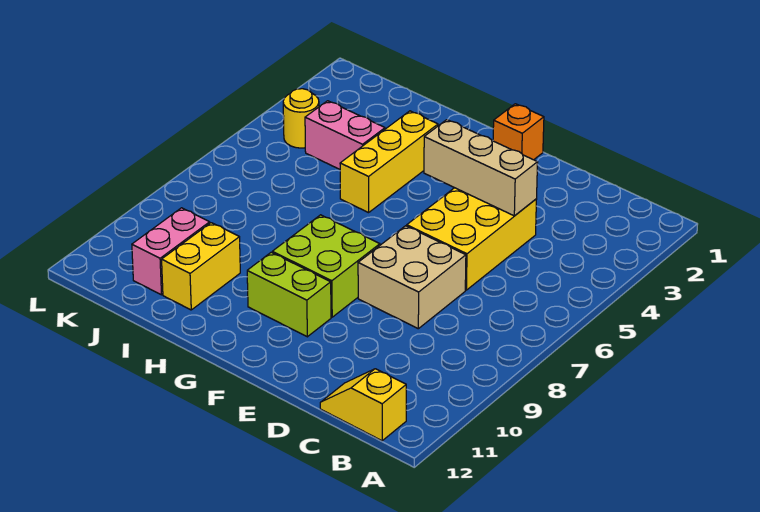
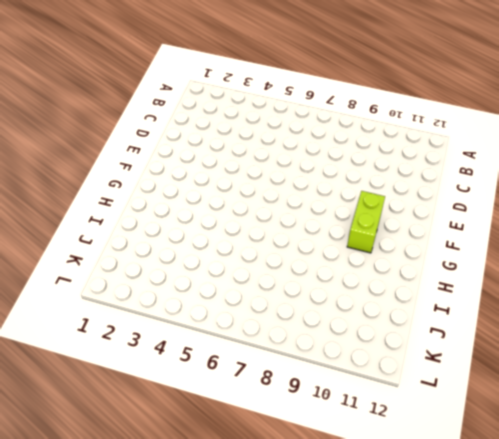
none -> yellow 1x2 slope [320,369,406,441]
none -> yellow 2x3 brick [407,188,537,290]
none -> tan 2x2 brick [358,226,466,329]

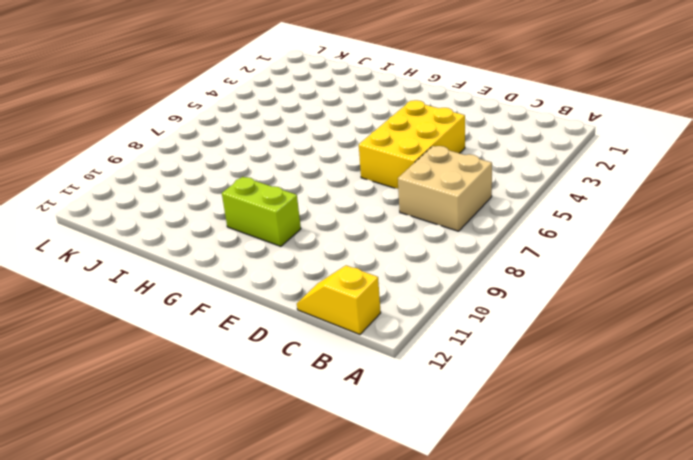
tan 2x2 brick [398,146,492,231] -> tan 2x2 brick moved to [358,226,466,329]
none -> orange 1x1 brick [493,104,544,160]
none -> lime 2x2 brick [272,215,380,317]
none -> yellow 1x3 brick [340,111,438,213]

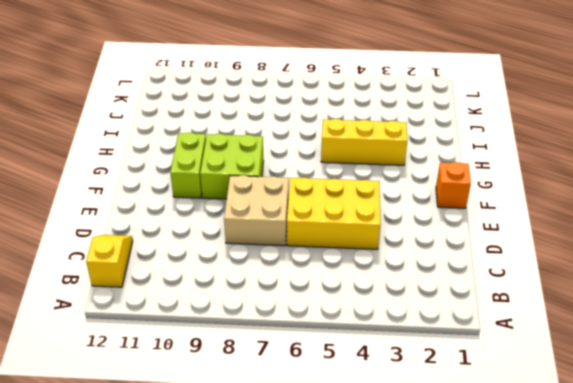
none -> pink 1x2 brick [305,101,385,169]
none -> yellow 1x2 brick [162,223,240,310]
none -> pink 1x2 brick [132,208,210,295]

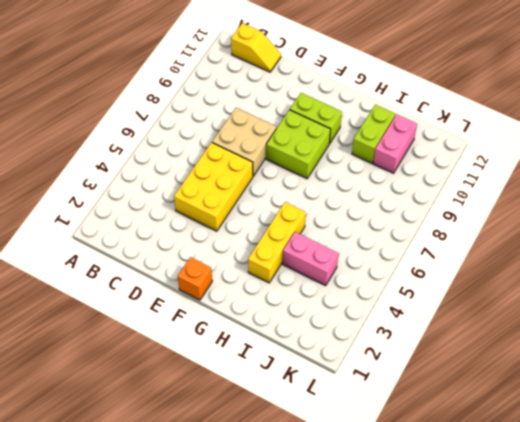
lime 1x2 brick [352,105,396,163] -> yellow 1x2 brick [162,223,240,310]
none -> yellow 1x1 round brick [283,89,319,148]
none -> tan 1x3 brick [424,120,538,216]

